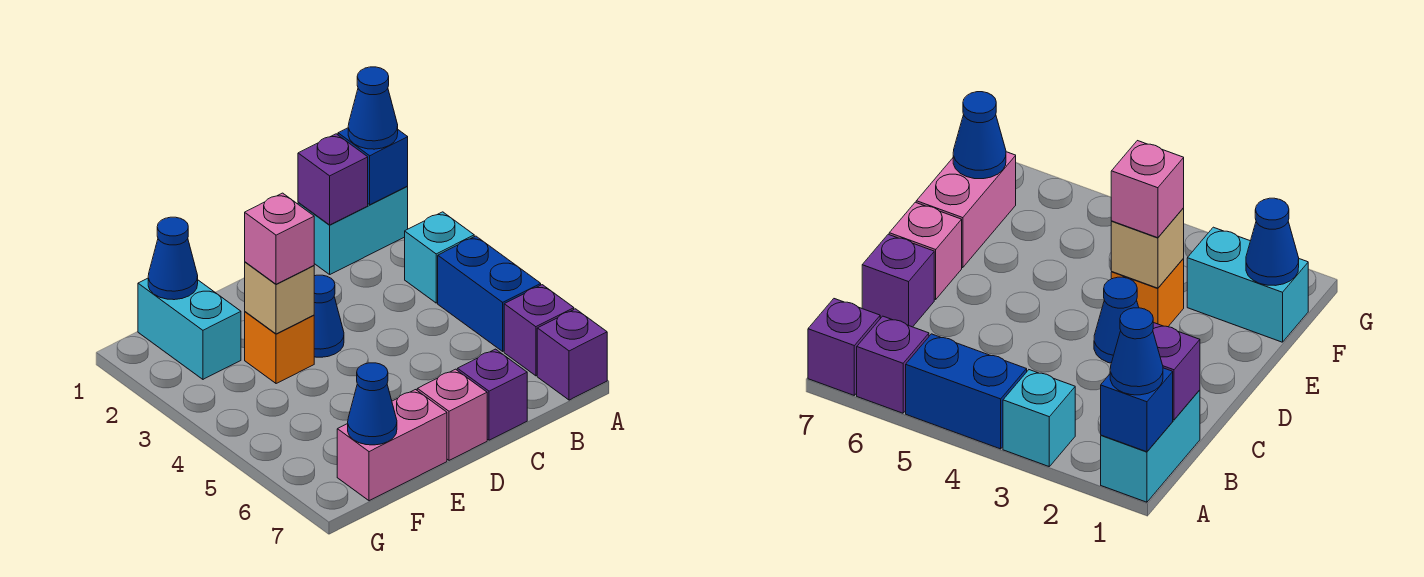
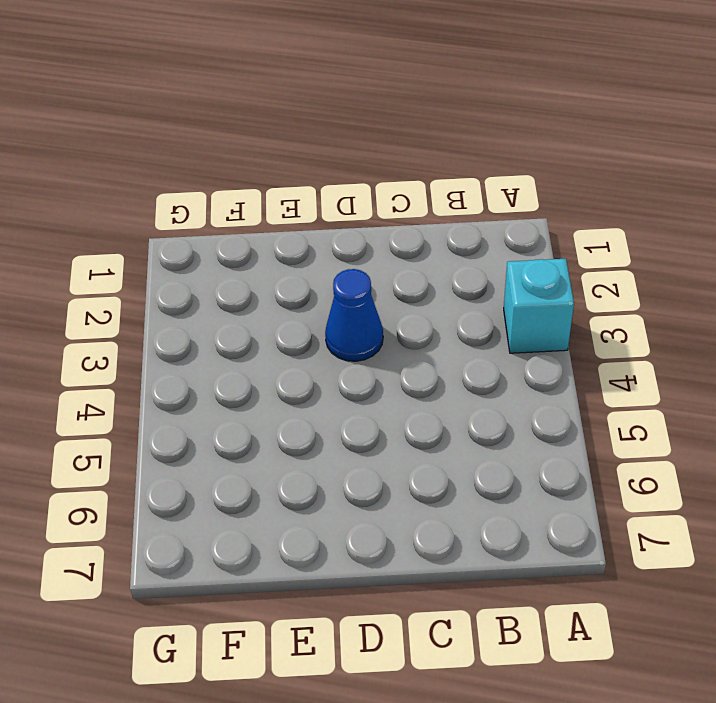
none -> cyan 1x2 brick [298,186,408,274]
none -> blue 1x2 brick [438,236,541,351]
none -> purple 1x1 brick [504,285,574,376]

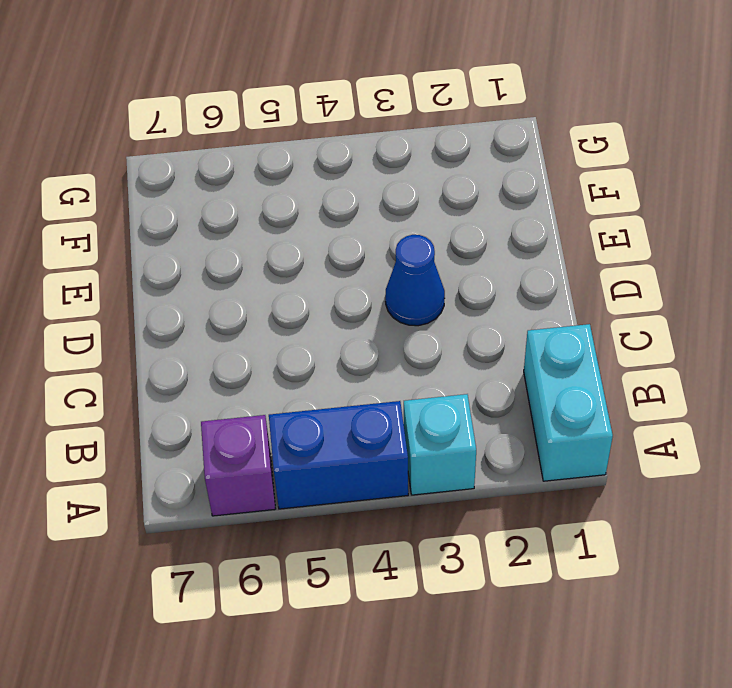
none -> purple 1x1 brick [537,309,607,400]
none -> purple 1x1 brick [457,349,527,440]
none -> pink 1x1 brick [417,369,487,460]

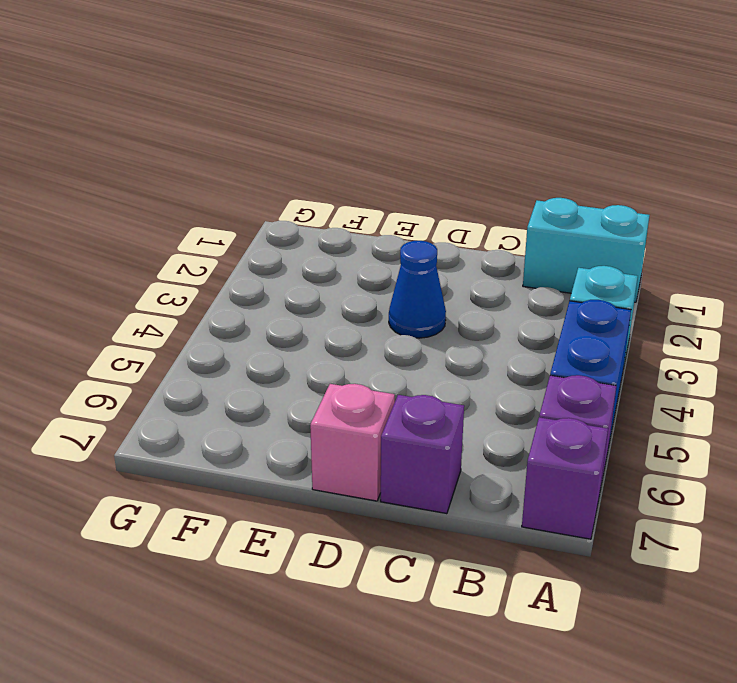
none -> orange 1x1 brick [245,312,314,384]
none -> pink 1x2 brick [337,390,447,501]
none -> cyan 1x2 brick [138,278,241,379]

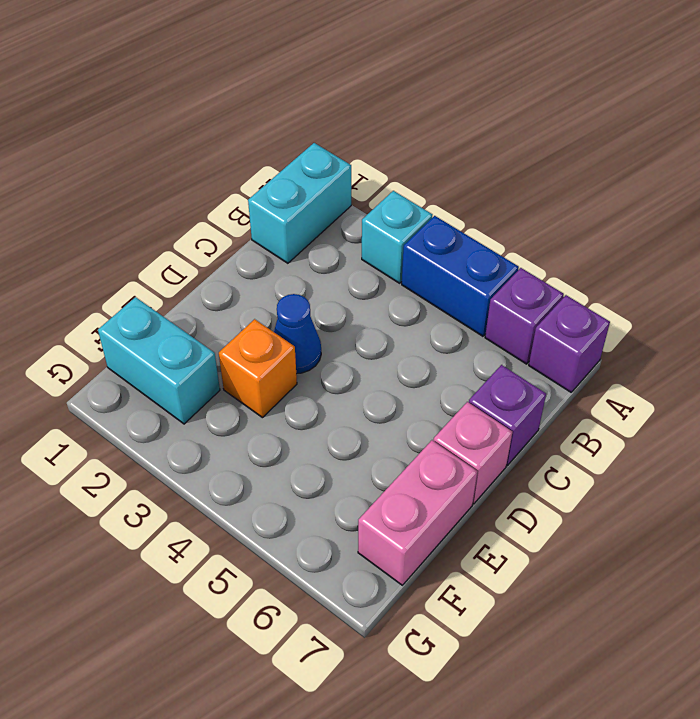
none -> blue 1x1 brick [338,128,408,205]
none -> purple 1x1 brick [298,134,368,225]
none -> tan 1x1 brick [245,262,314,334]

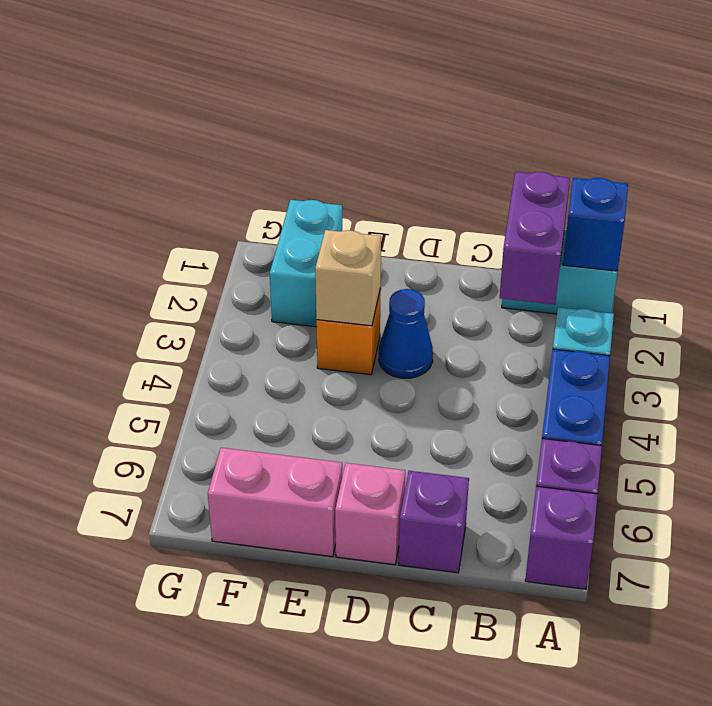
purple 1x2 brick [500,172,570,305] -> purple 1x1 brick [298,134,368,225]
none -> blue 1x1 cone [148,217,198,300]
none -> blue 1x1 cone [348,363,397,445]
none -> blue 1x1 cone [348,67,398,149]

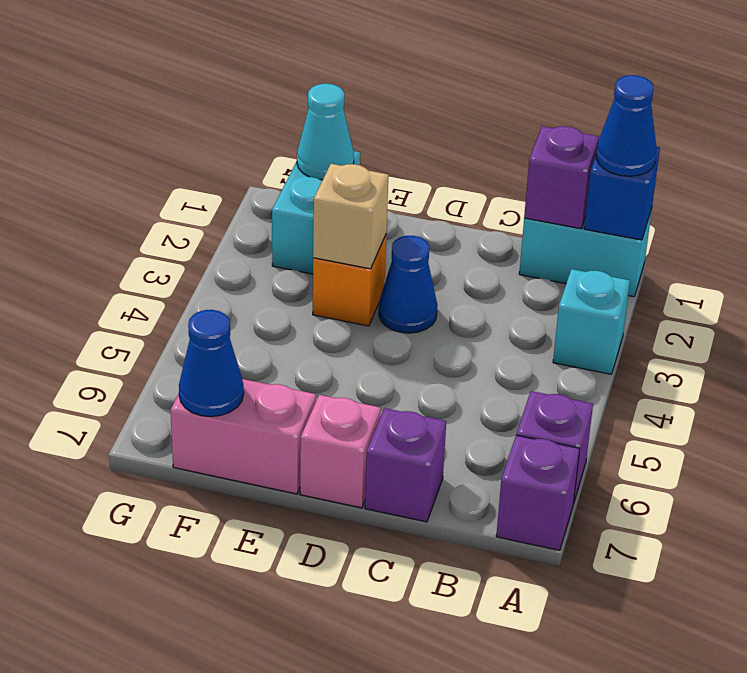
cyan 1x1 cone [297,84,354,180] -> blue 1x1 cone [148,217,198,300]
none -> blue 1x2 brick [438,236,541,351]
none -> pink 1x1 brick [245,193,314,284]

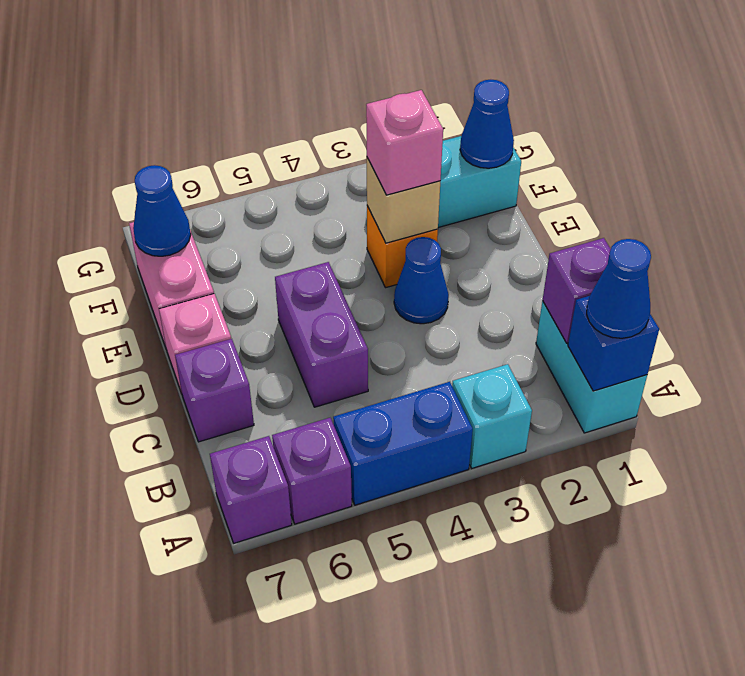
purple 1x2 brick [275,262,368,407] -> none

